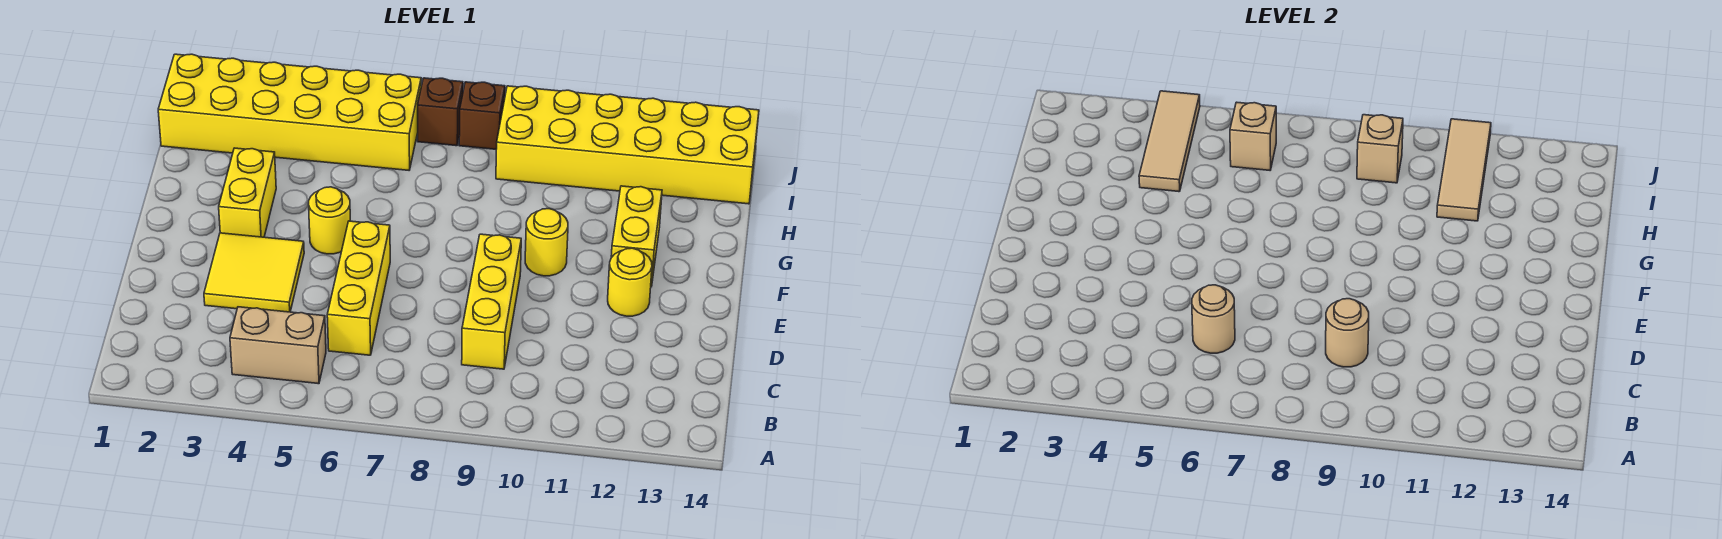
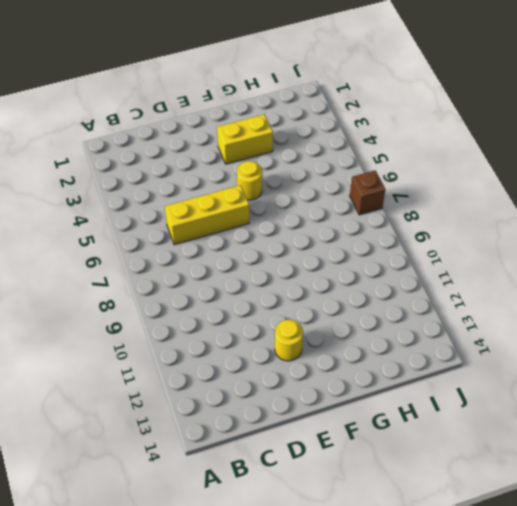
none -> tan 1x2 brick [230,307,326,384]
none -> yellow 1x3 brick [462,234,521,369]
none -> yellow 2x2 tile [204,233,304,312]

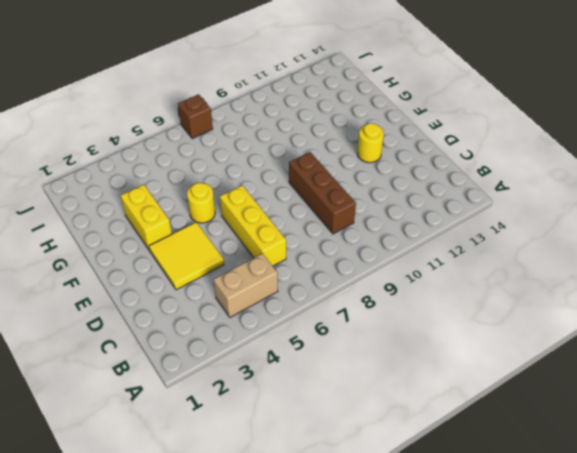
brown 1x3 brick [289,152,356,234] -> yellow 1x3 brick [462,234,521,369]
none -> yellow 1x1 round brick [525,209,568,276]
none -> yellow 1x2 brick [611,186,662,287]
none -> yellow 2x6 brick [158,54,421,170]

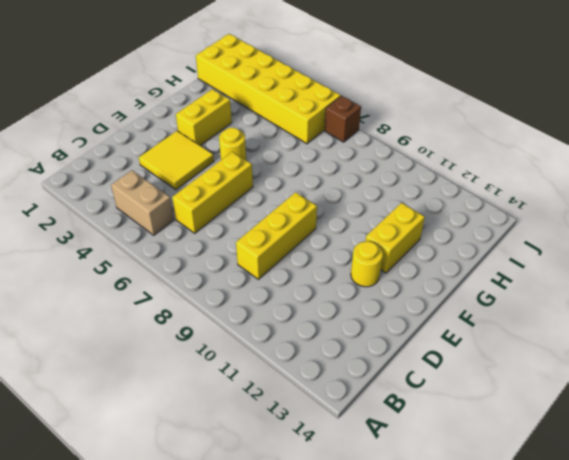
none -> yellow 1x1 round brick [525,209,568,276]
none -> yellow 2x6 brick [496,86,759,204]
none -> brown 1x1 brick [459,82,505,149]

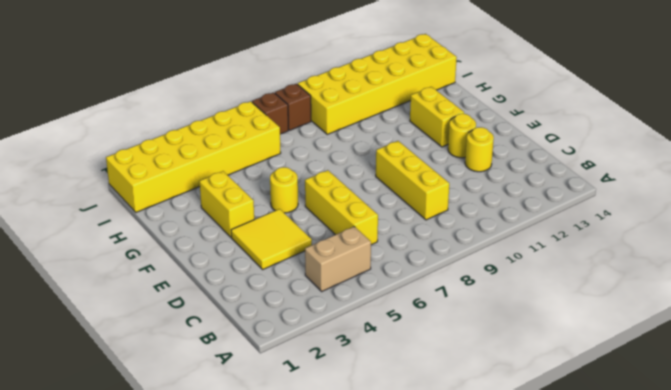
yellow 1x1 round brick [465,127,494,172] -> yellow 1x1 round brick moved to [525,209,568,276]
none -> tan 1x1 round brick [1192,285,1235,353]
none -> tan 1x1 round brick [1326,299,1369,367]
none -> tan 1x3 tile [1139,91,1200,192]

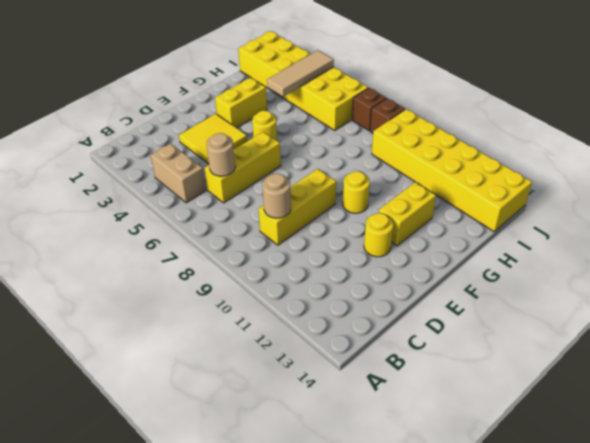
none -> tan 1x3 tile [1437,119,1491,221]
none -> tan 1x1 brick [1230,102,1276,170]
none -> tan 1x1 brick [1357,115,1403,183]

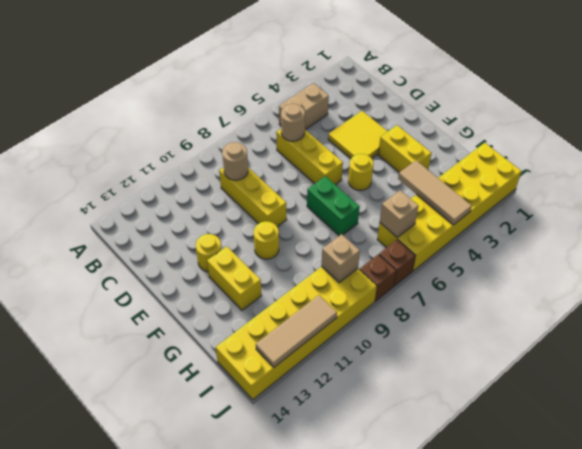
green 1x2 brick [307,176,360,236] -> none
tan 1x3 tile [256,295,337,367] -> tan 1x3 tile turned to [1437,119,1491,221]

